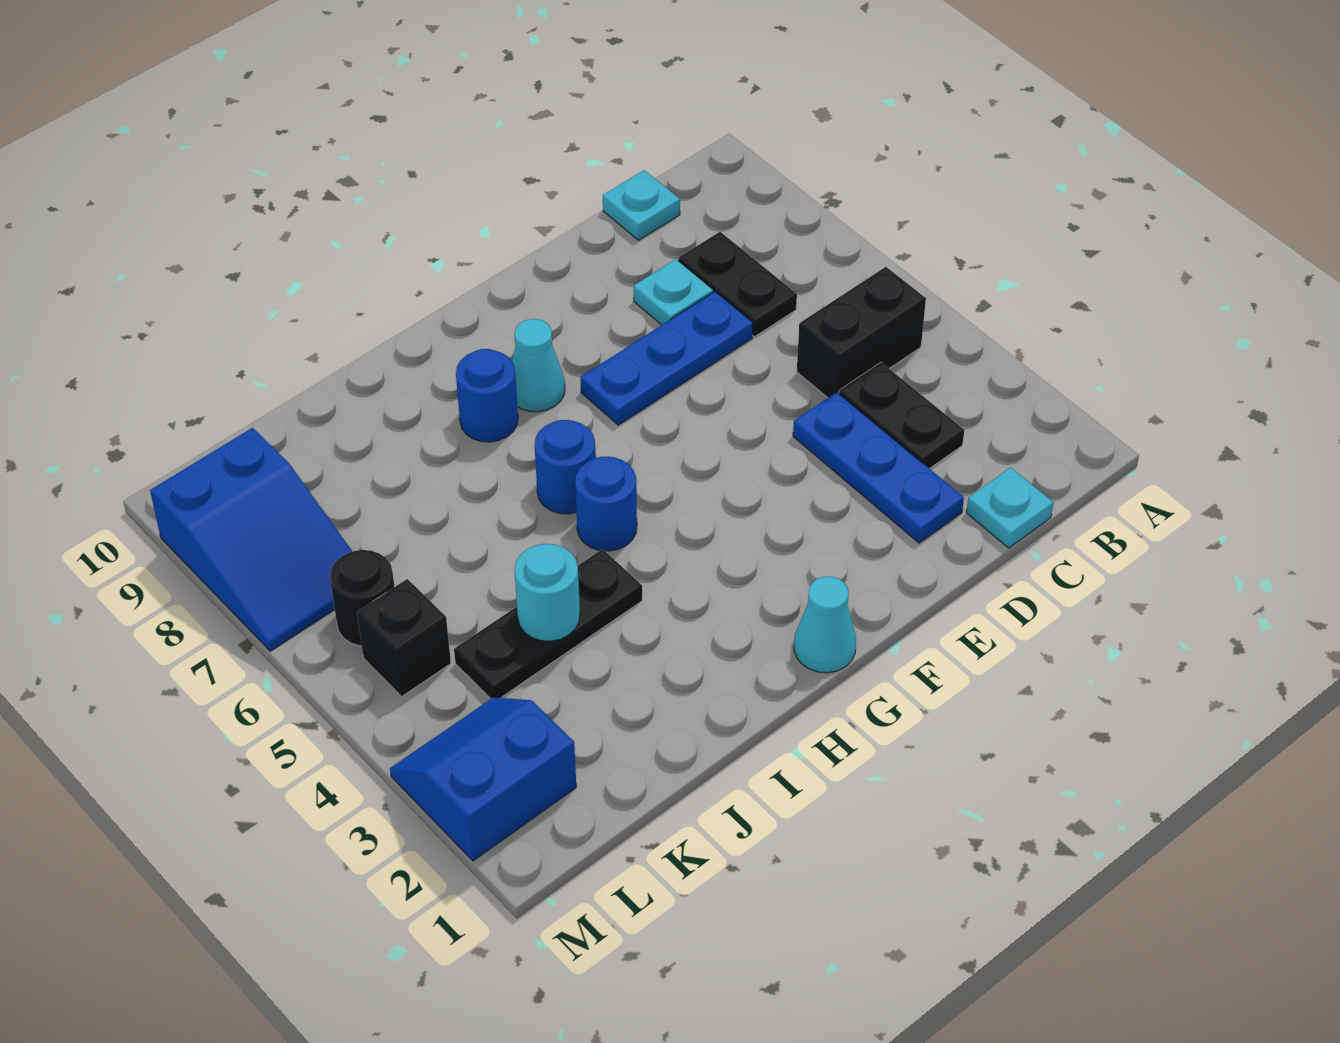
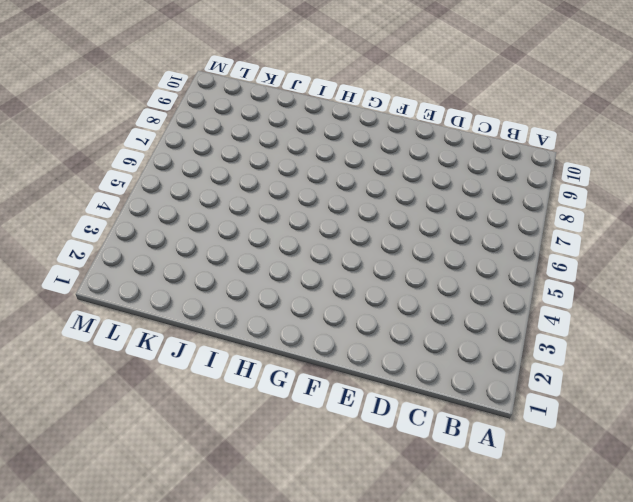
none -> black 1x2 brick [797,267,926,398]
none -> cyan 1x1 plate [966,468,1053,548]
none -> black 1x2 plate [839,363,964,469]

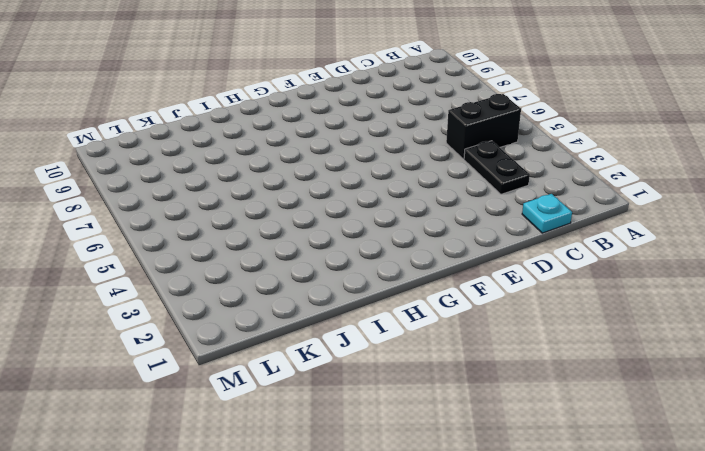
none -> black 1x2 plate [678,232,797,337]
none -> cyan 1x1 plate [603,170,680,240]
none -> blue 1x3 plate [793,392,964,543]

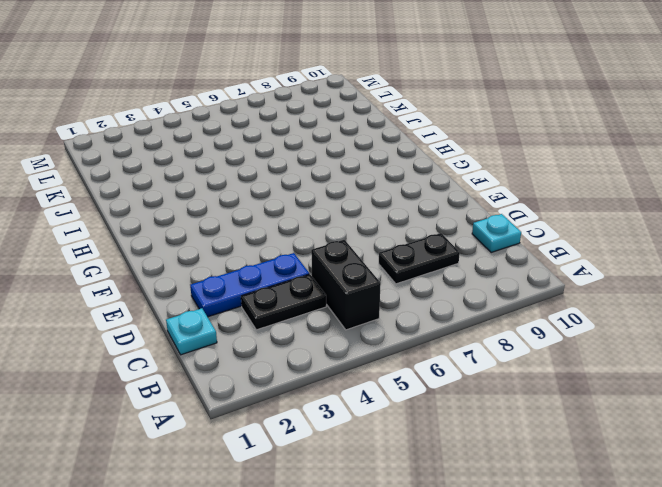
none -> blue 1x3 plate [580,292,753,425]
none -> cyan 1x1 plate [634,259,713,325]
none -> cyan 1x1 cone [794,577,856,673]

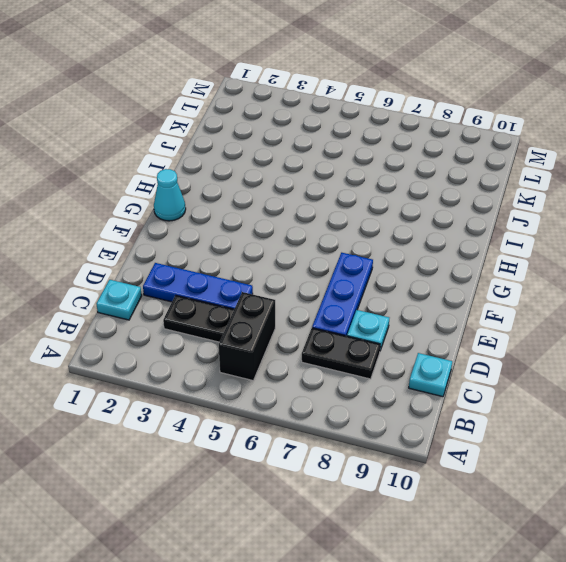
none -> cyan 1x1 cone [512,319,565,412]
none -> blue 1x1 round brick [575,456,637,551]
none -> blue 1x1 round brick [535,420,596,514]

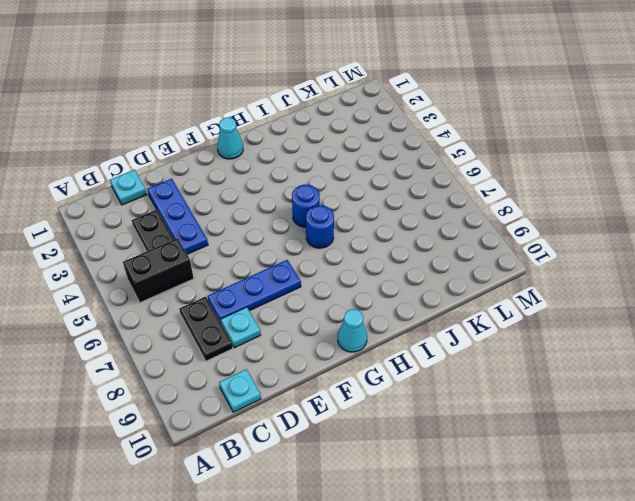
cyan 1x1 cone [338,309,367,352] -> cyan 1x1 cone moved to [512,319,565,412]
none -> blue 1x1 round brick [456,349,518,442]
none -> black 1x3 plate [454,549,642,699]
none -> blue 2x2 slope [390,698,576,861]

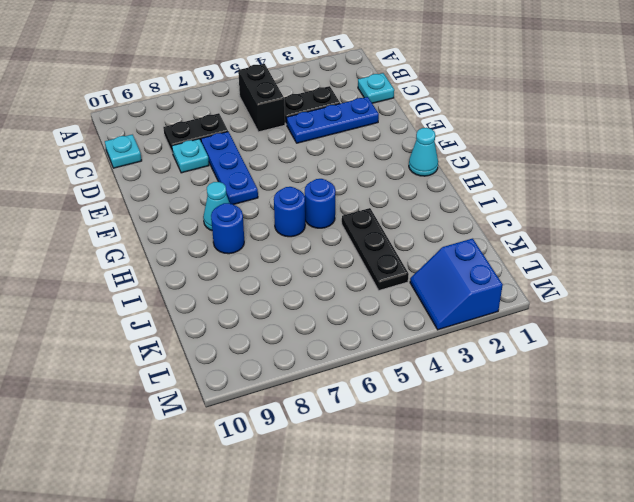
none -> black 1x1 brick [357,579,451,697]
none -> black 1x1 round brick [330,550,394,646]
none -> blue 2x3 slope [150,428,352,651]

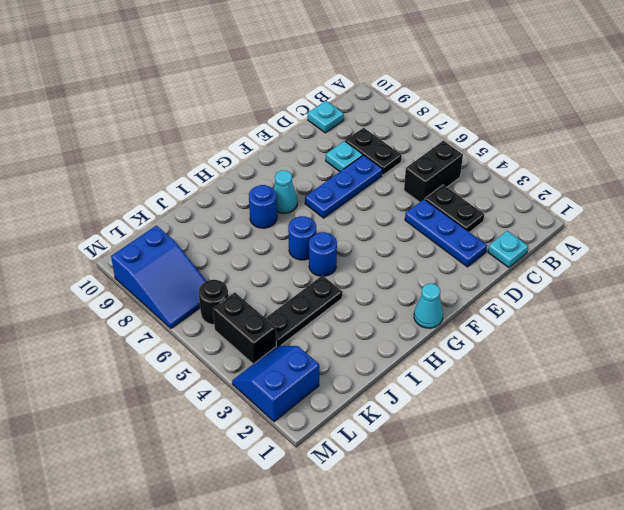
black 1x2 brick [213,293,276,364] -> black 1x1 brick [357,579,451,697]
none -> cyan 1x1 round brick [515,544,580,641]

